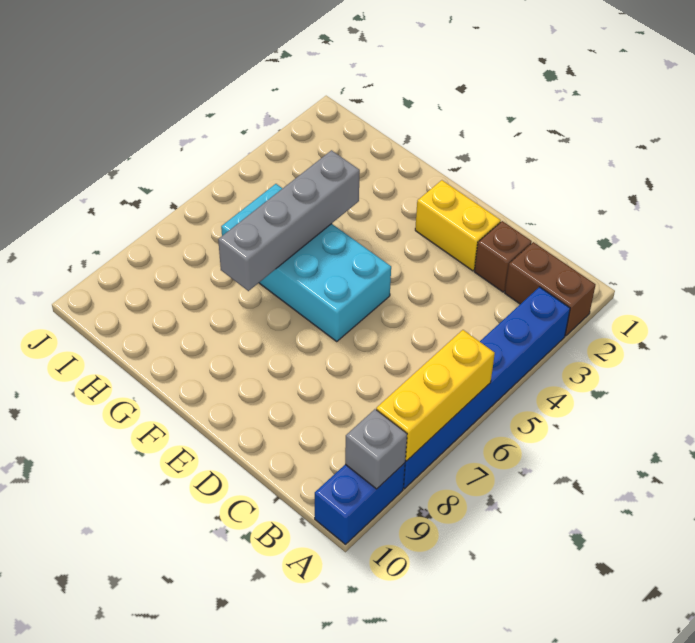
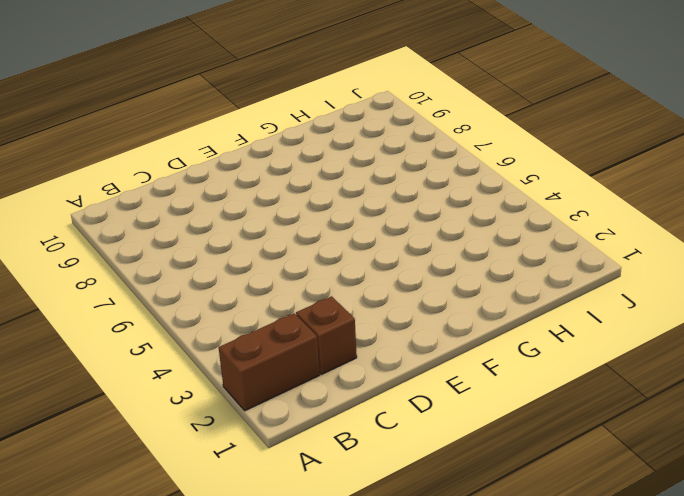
none -> blue 1x6 brick [403,287,570,489]
none -> blue 1x2 brick [315,463,405,544]

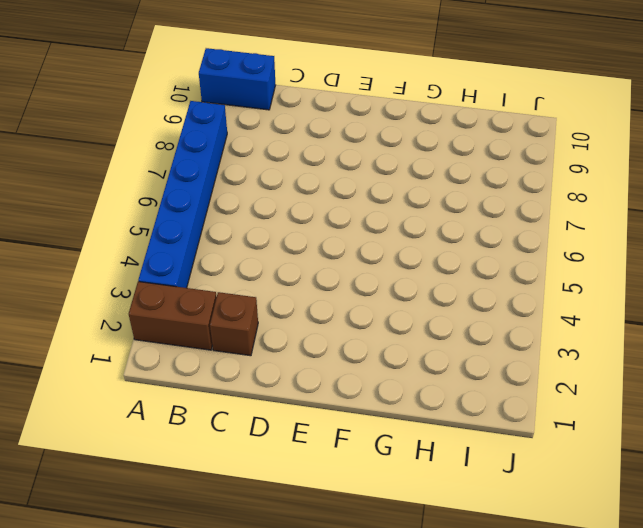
blue 1x2 brick [199,48,275,110] -> blue 1x2 brick turned to [315,463,405,544]
none -> yellow 1x2 brick [415,180,501,271]
none -> cyan 2x4 brick [221,184,391,341]

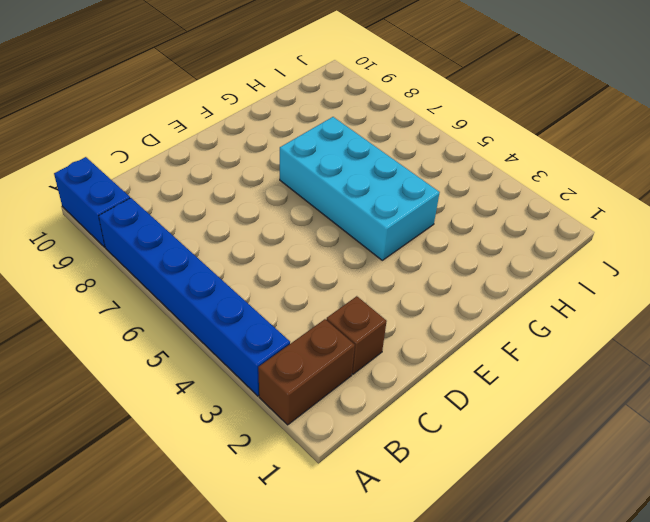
cyan 2x4 brick [280,117,440,260] -> cyan 2x4 brick turned to [221,184,391,341]
none -> yellow 1x2 brick [415,180,501,271]
none -> yellow 1x3 brick [376,330,495,461]

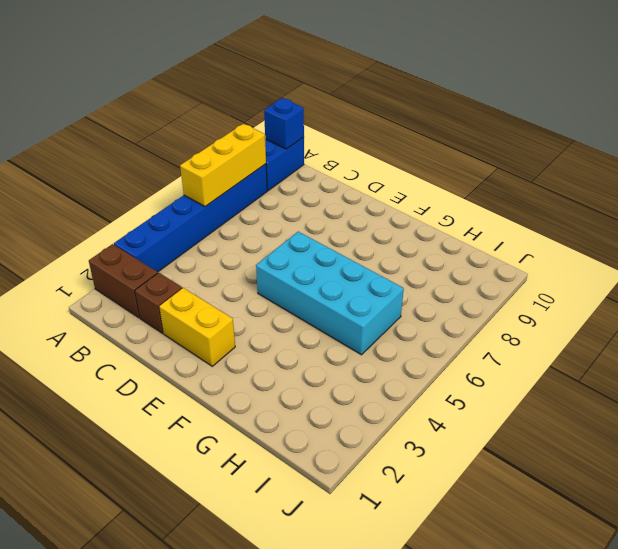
blue 1x1 brick [264,98,304,149] -> none
none -> grey 1x1 brick [345,409,407,489]
none -> grey 1x4 brick [218,150,360,291]

